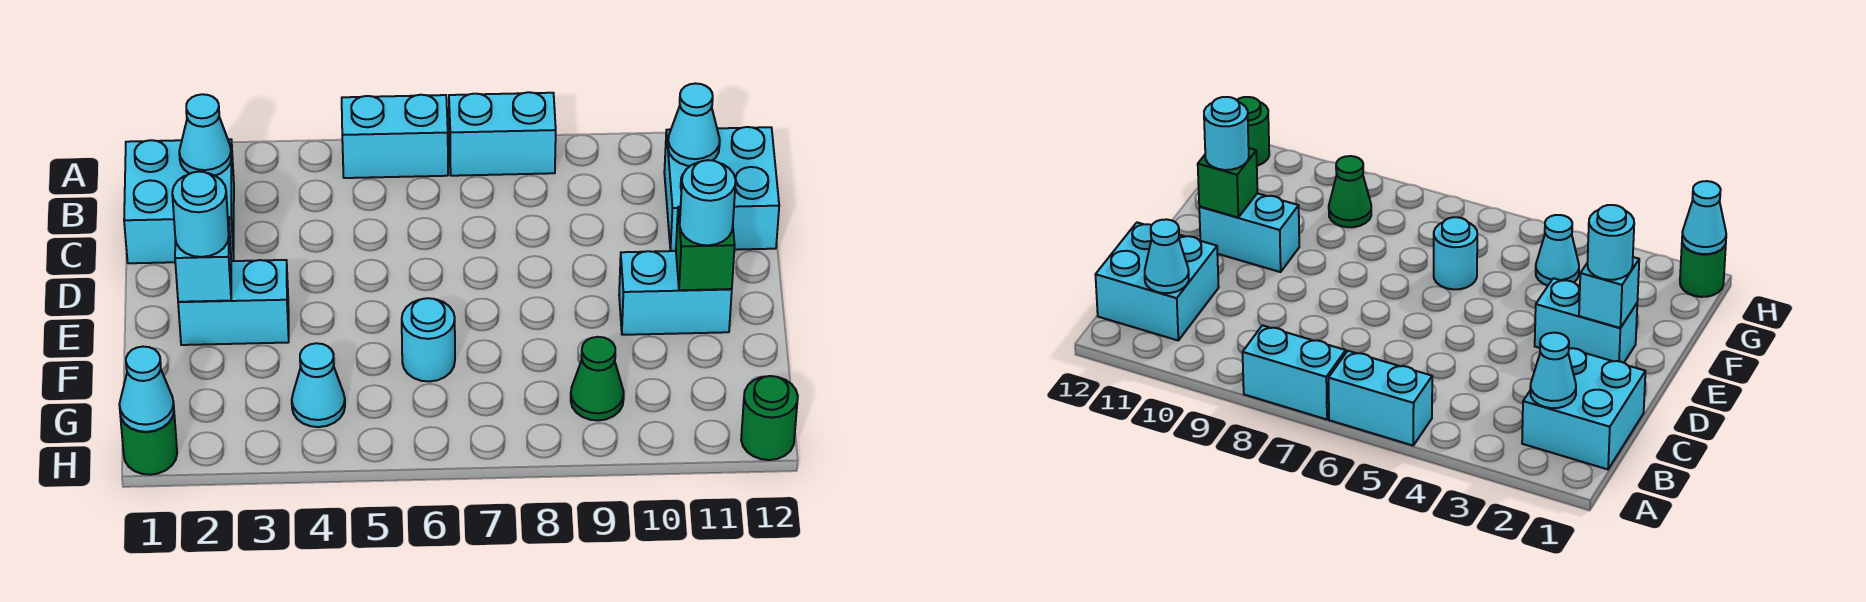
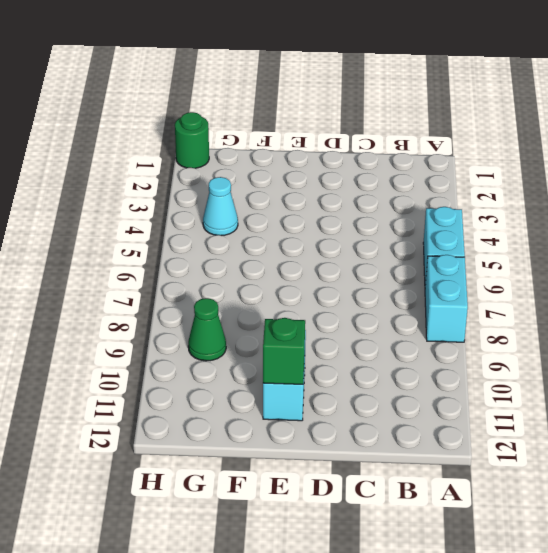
none -> cyan 2x2 brick [124,139,234,263]
none -> cyan 2x2 brick [664,127,779,251]
none -> cyan 1x2 brick [178,260,289,345]

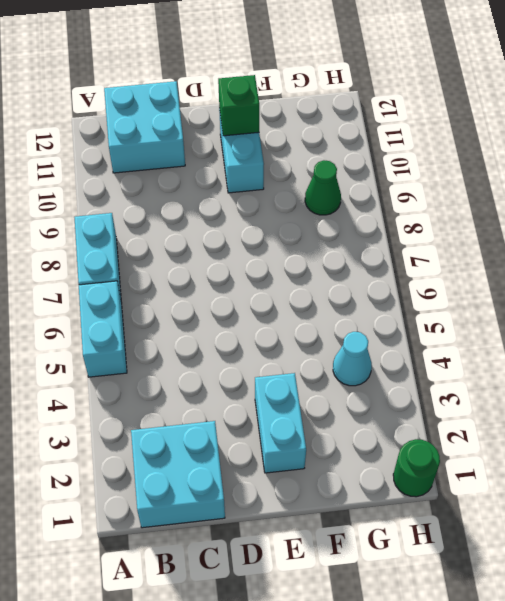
none -> cyan 1x1 round brick [402,298,455,382]
none -> green 1x1 round brick [741,376,798,460]
none -> cyan 1x1 cone [179,94,231,176]

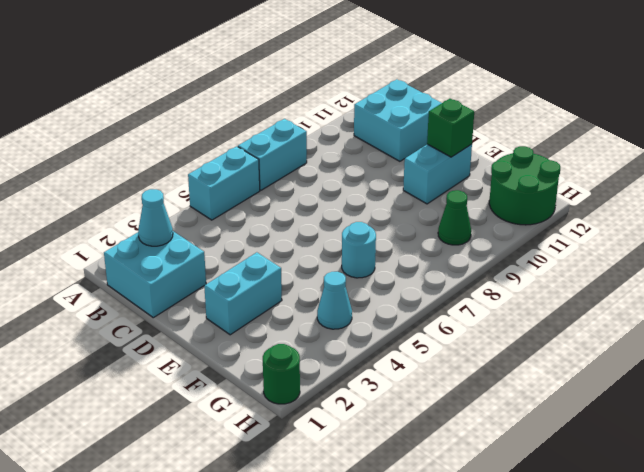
green 2x2 round brick [489,146,560,225] -> green 1x1 round brick [741,376,798,460]
none -> cyan 1x1 cone [668,83,720,166]
none -> cyan 1x1 brick [175,217,231,302]
none -> cyan 1x1 cone [119,347,174,432]

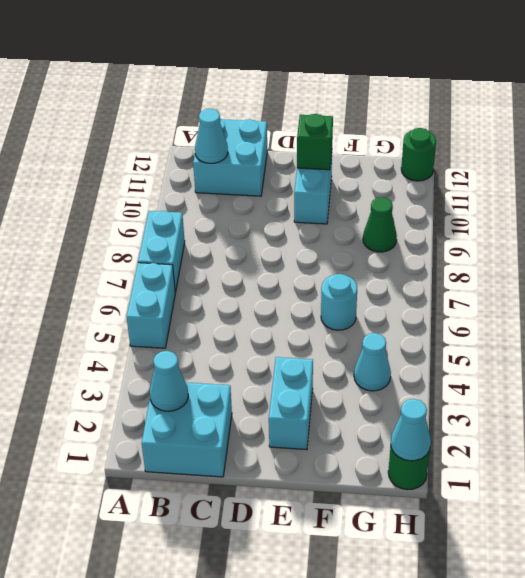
none -> cyan 1x1 brick [175,217,231,302]
none -> cyan 1x1 round brick [172,172,229,257]
none -> cyan 1x1 round brick [680,160,736,245]

